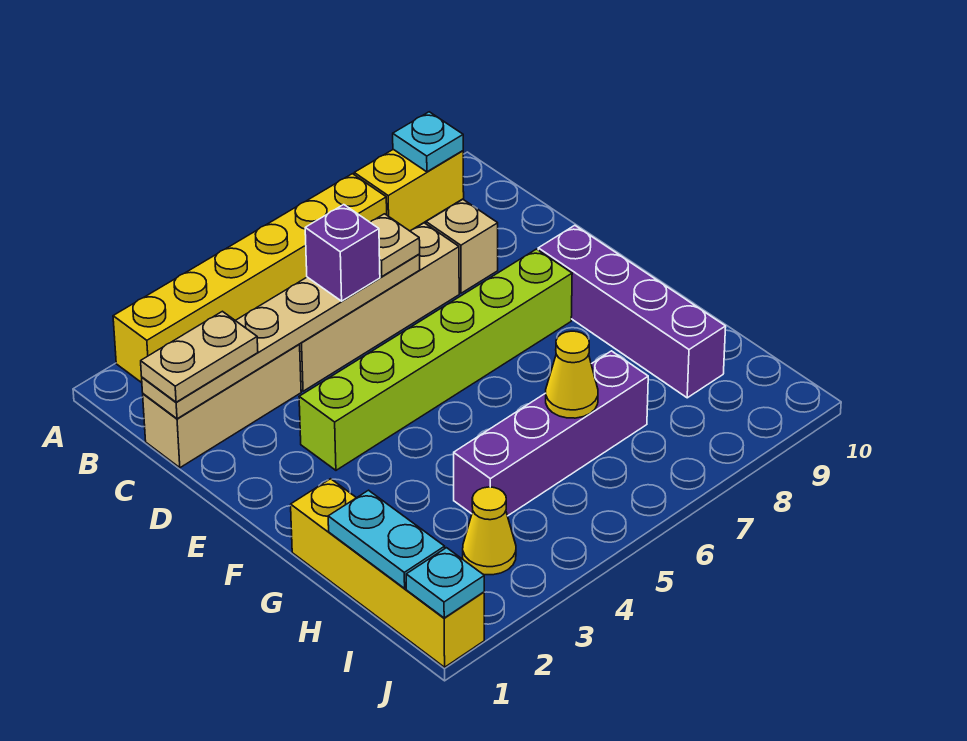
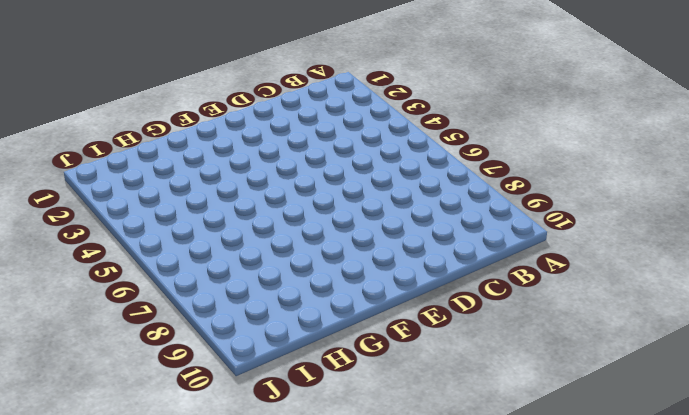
none -> yellow 1x6 brick [113,174,387,383]
none -> yellow 1x2 brick [354,149,464,231]
none -> tan 1x3 brick [143,345,301,468]

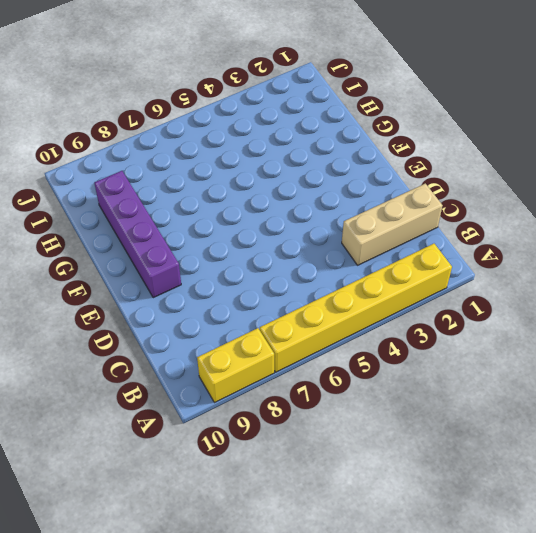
none -> tan 1x4 brick [299,223,459,391]
none -> tan 1x1 brick [426,200,498,293]
none -> lime 1x6 brick [299,249,572,470]

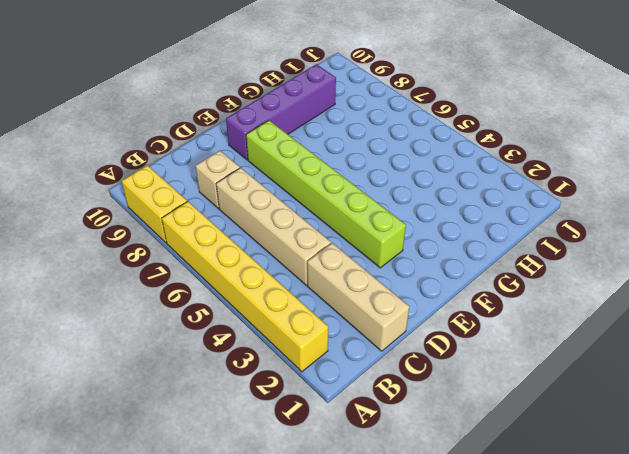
none -> yellow 1x4 brick [291,479,484,667]
none -> purple 1x4 brick [454,351,648,516]
none -> yellow 1x1 cone [463,487,516,575]

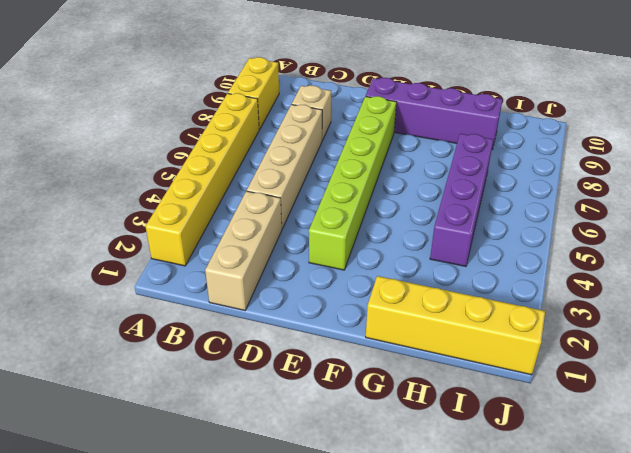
none -> yellow 1x1 cone [463,487,516,575]
none -> cyan 1x1 plate [393,112,463,172]
none -> tan 1x6 plate [142,254,420,419]

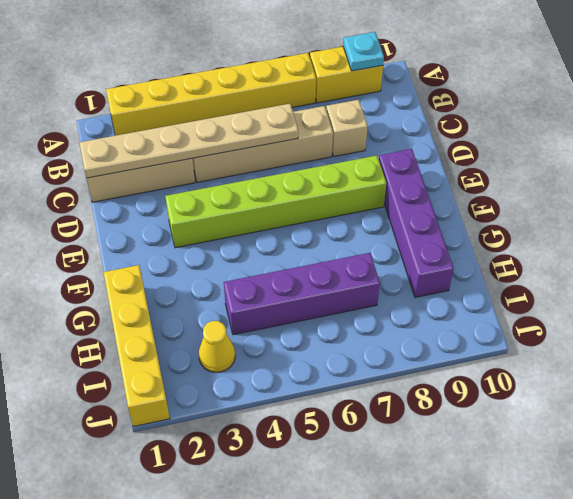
none -> cyan 1x2 plate [328,490,445,588]
none -> yellow 1x1 cone [546,331,598,418]
none -> cyan 1x1 plate [406,548,484,618]

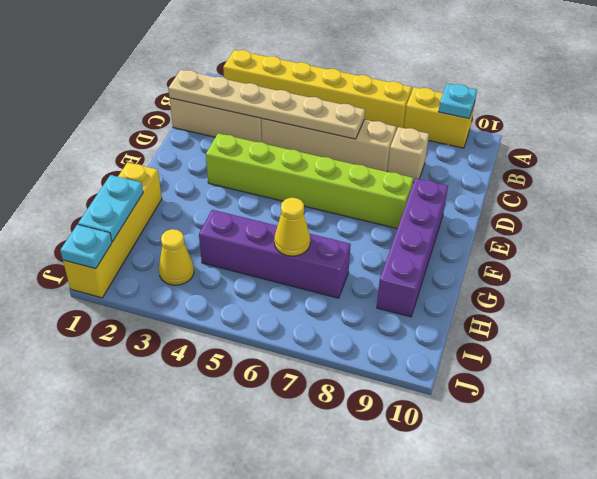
none -> tan 1x2 plate [141,311,258,402]
none -> purple 1x1 brick [305,205,380,301]
none -> tan 1x1 plate [370,214,420,276]

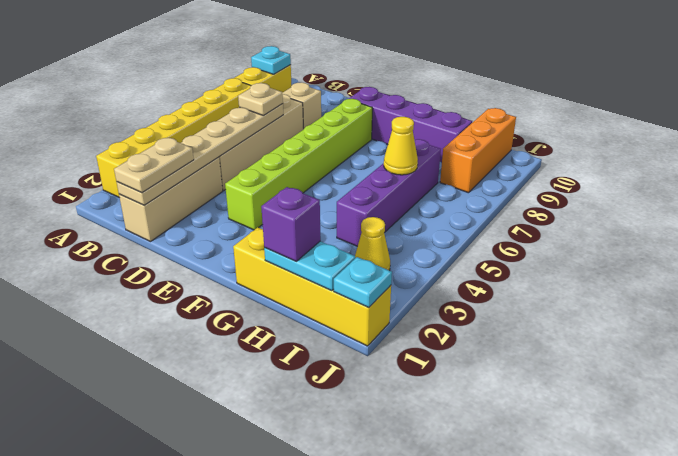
purple 1x1 brick [261,187,320,261] -> purple 1x1 brick moved to [305,205,380,301]
orange 1x3 brick [440,108,516,193] -> none

